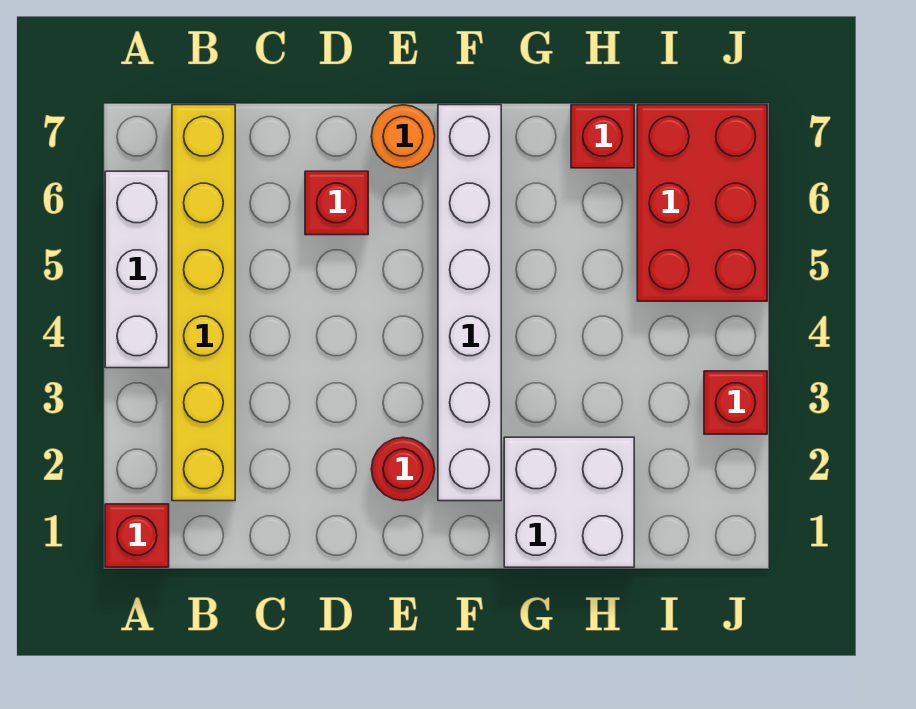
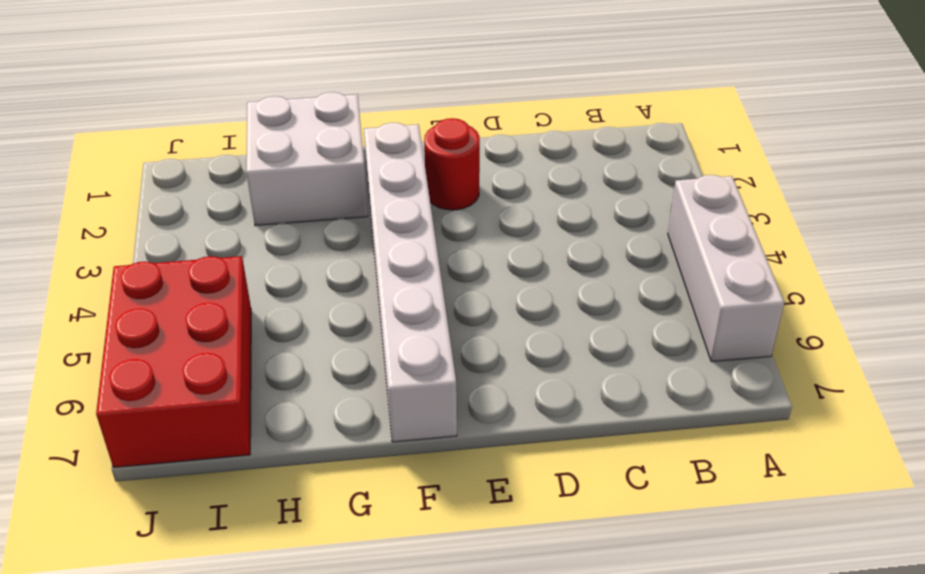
none -> red 1x1 brick [105,504,169,567]
none -> yellow 1x6 brick [172,105,235,501]

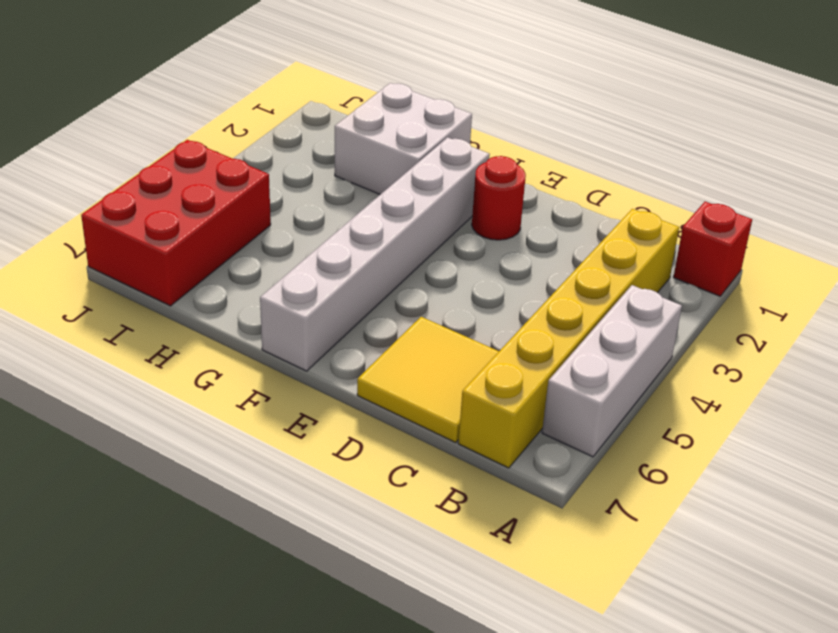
yellow 2x2 tile [357,317,499,443] -> red 1x1 brick [305,171,368,235]
none -> orange 1x1 round brick [371,105,435,168]
none -> red 1x1 brick [571,105,634,168]

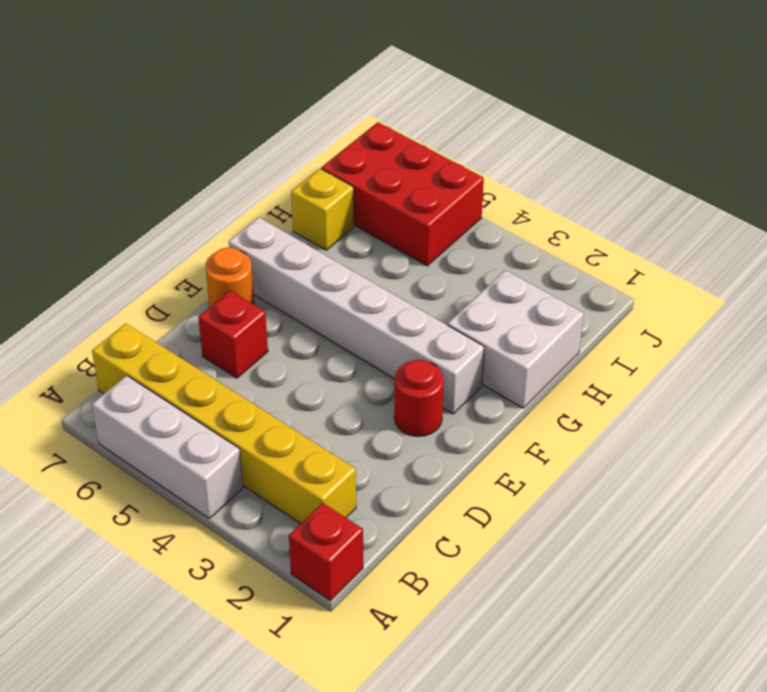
yellow 1x1 brick [291,169,354,250] -> red 1x1 brick [571,105,634,168]
none -> red 1x1 brick [704,371,767,434]

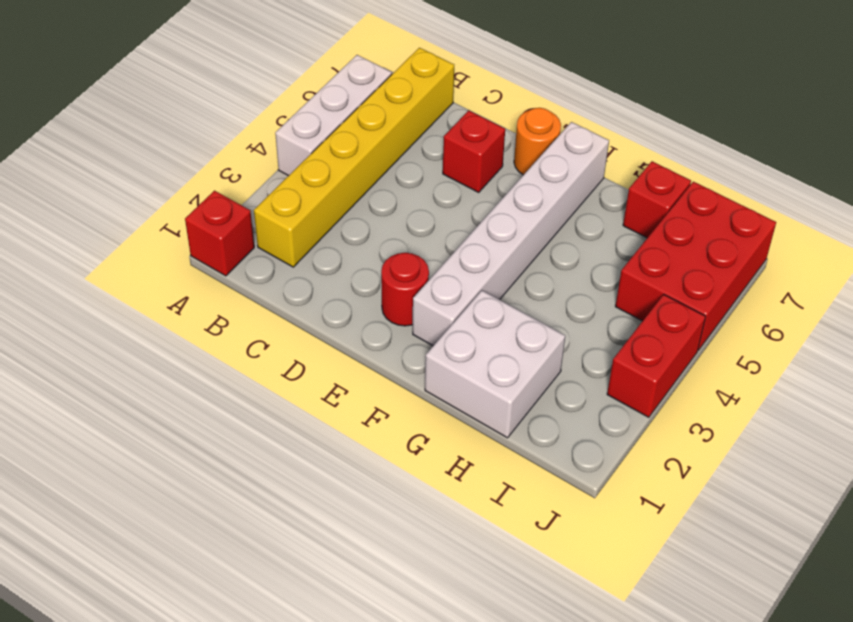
red 1x2 brick [607,294,706,417] -> red 1x1 brick [704,371,767,434]

